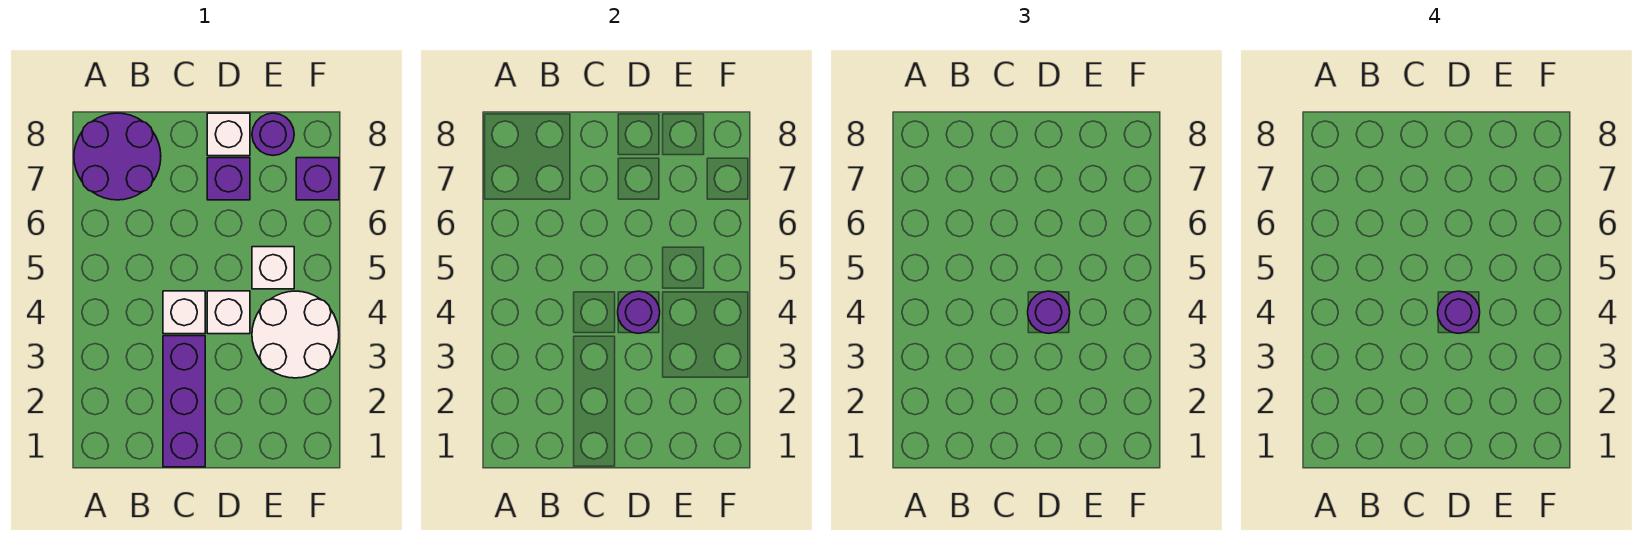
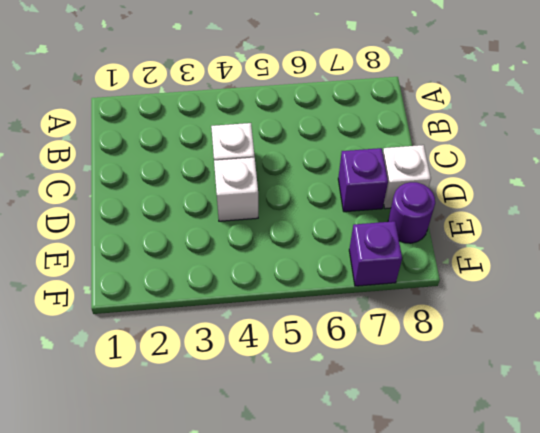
none -> purple 2x2 round brick [74,113,161,200]
none -> purple 1x3 brick [163,336,205,467]
none -> white 2x2 round brick [252,291,339,378]

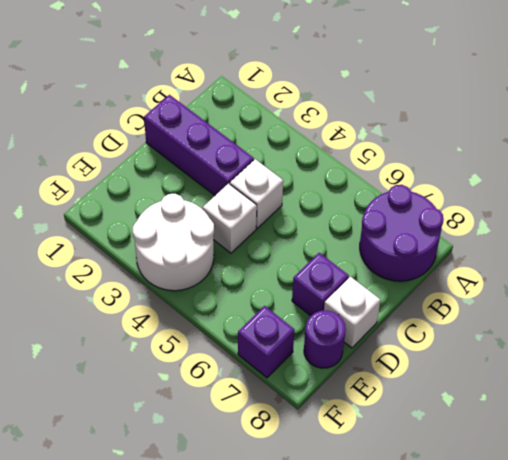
none -> white 1x1 brick [252,247,294,289]
none -> purple 1x1 round brick [618,291,660,333]
none -> purple 1x1 round brick [1028,291,1070,333]

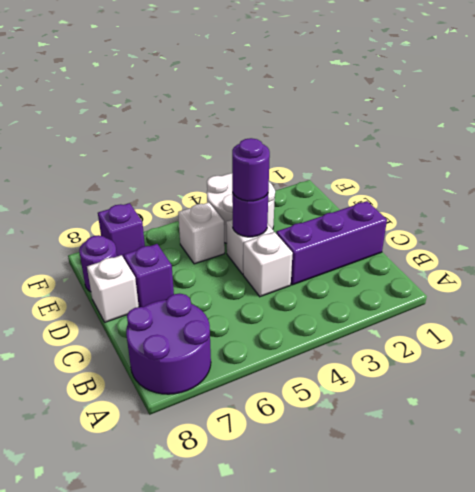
none -> purple 1x1 round brick [1438,291,1480,333]

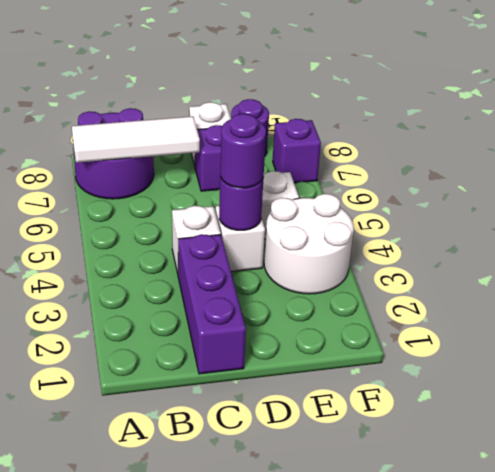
white 1x3 tile [72,116,200,163] -> none
none -> purple 1x1 round brick [1438,291,1480,333]

